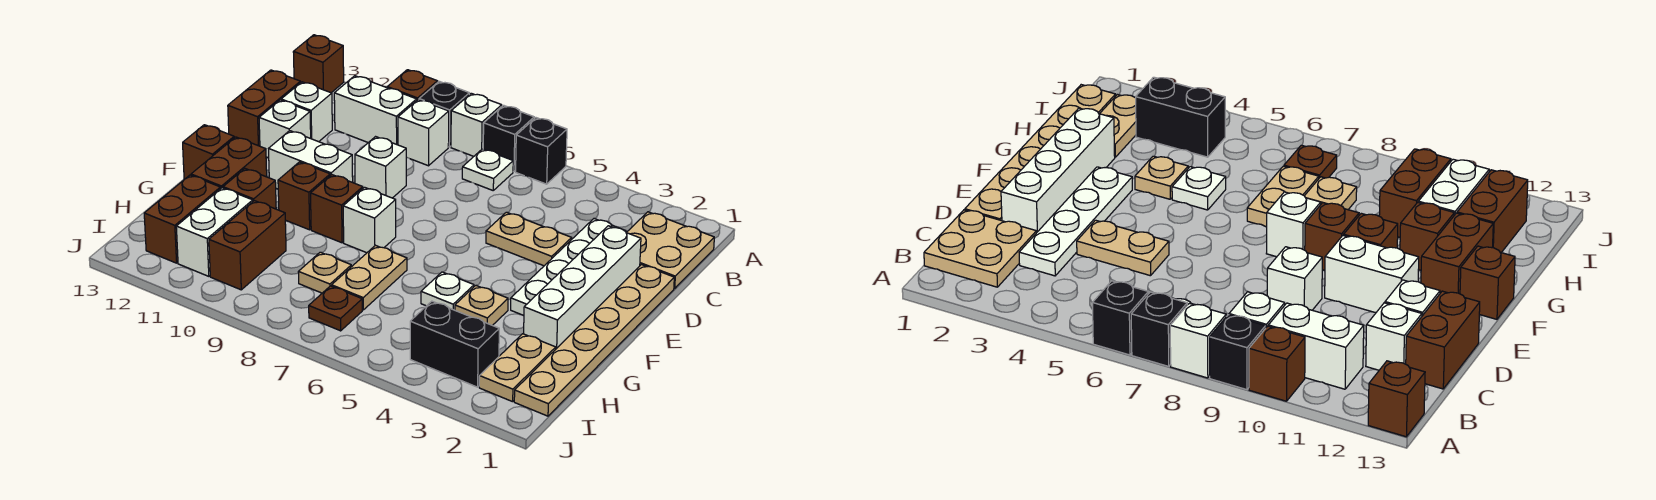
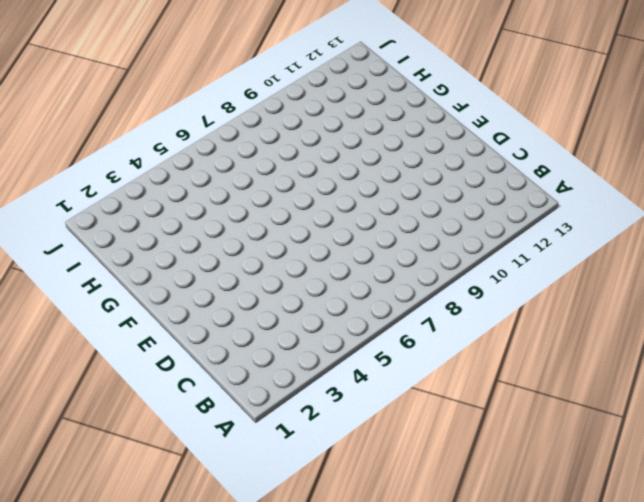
none -> black 1x1 brick [516,118,567,184]
none -> black 1x1 brick [483,105,534,172]
none -> white 1x1 brick [451,93,502,157]
none -> black 1x1 brick [419,81,469,147]

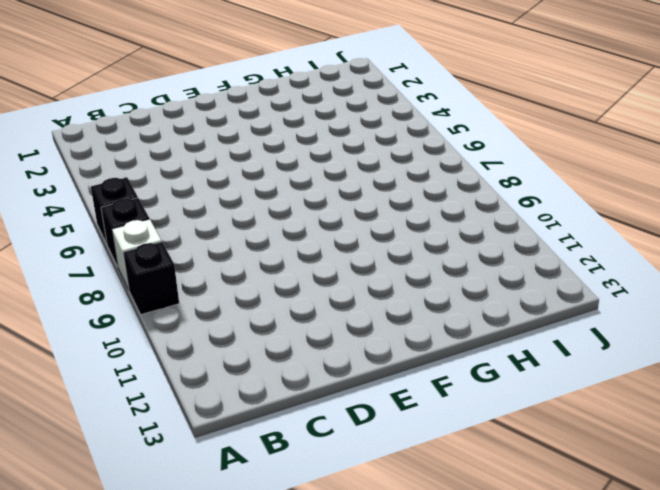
none -> brown 1x1 brick [387,70,438,100]
none -> brown 1x1 brick [293,35,344,93]
none -> tan 2x2 plate [626,212,714,288]
none -> white 1x1 plate [462,149,513,190]

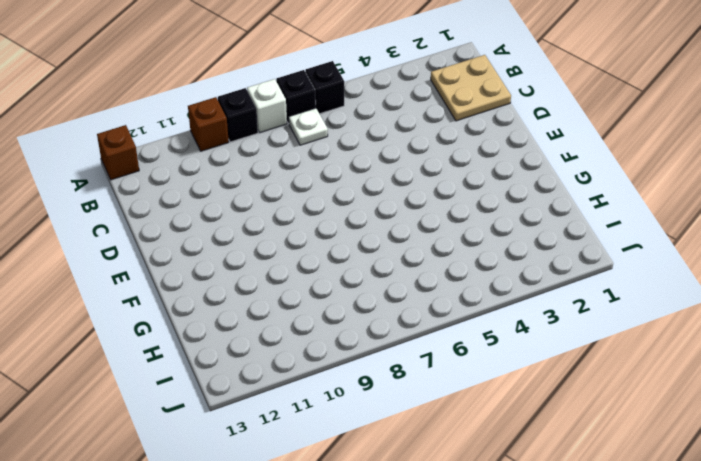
none -> white 1x1 brick [398,100,449,166]
none -> white 1x2 brick [334,76,417,145]
none -> white 1x4 plate [511,219,626,315]
none -> white 1x1 brick [281,82,332,142]

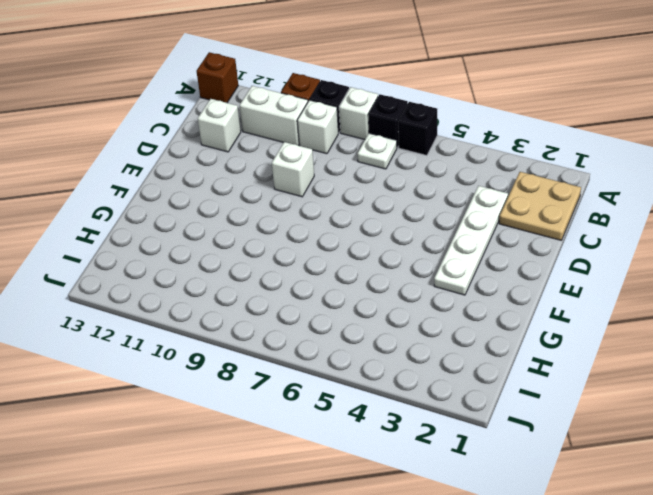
none -> brown 1x2 brick [228,70,300,146]
none -> tan 1x6 plate [514,265,674,416]
none -> white 1x4 brick [524,226,641,349]
none -> tan 1x2 plate [486,212,572,266]

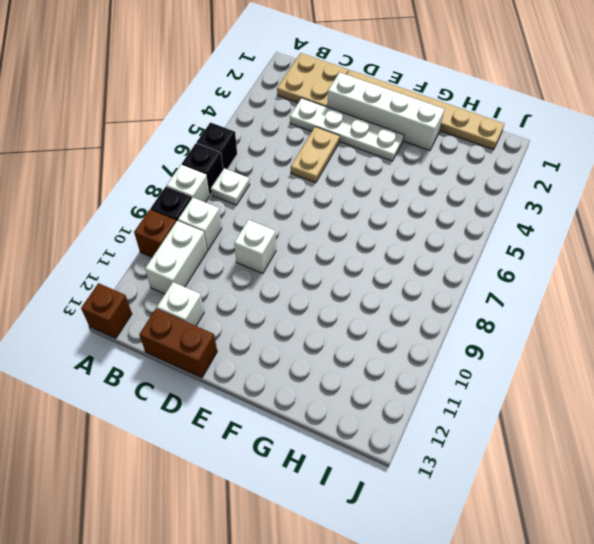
none -> white 1x1 brick [259,100,311,158]
none -> white 1x2 brick [269,131,353,189]
none -> white 1x1 brick [343,187,396,253]
none -> brown 1x1 brick [311,175,363,243]

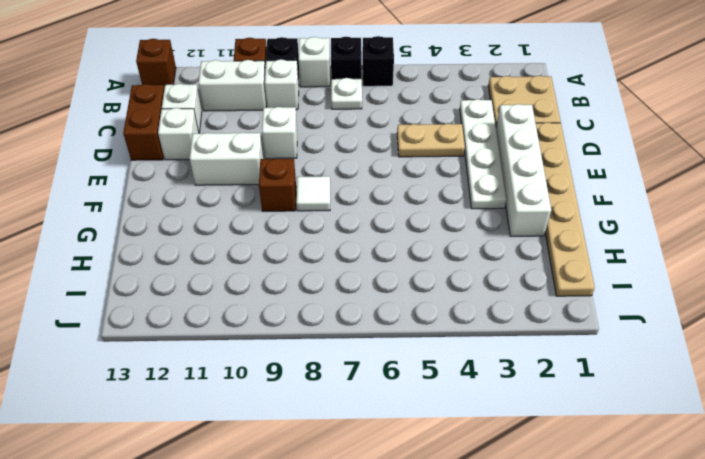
white 1x1 tile [296,176,330,211] -> white 1x1 brick [343,187,396,253]
none -> brown 1x1 brick [278,162,330,230]
none -> brown 1x2 brick [191,137,267,189]
none -> brown 1x1 brick [183,125,234,179]
none -> tan 1x1 plate [455,285,508,325]

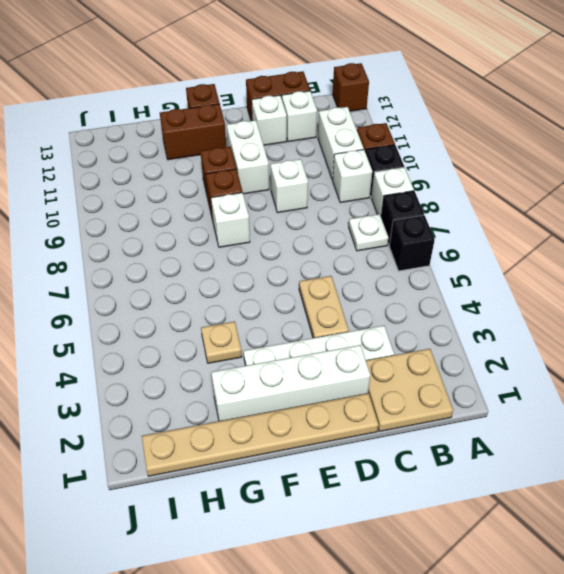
none -> white 1x1 plate [421,272,474,310]
none -> tan 1x2 plate [332,245,407,310]
none -> brown 1x1 brick [223,169,276,209]
none -> tan 1x2 plate [479,334,556,402]

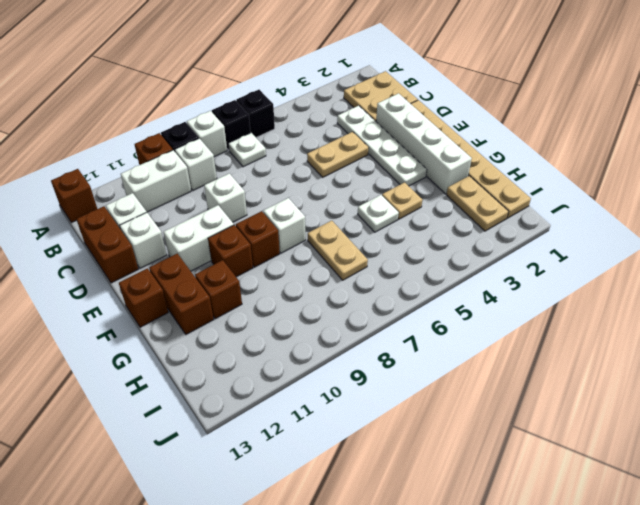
none -> tan 1x1 plate [298,252,351,293]
none -> brown 1x2 brick [209,201,286,290]
none -> white 1x2 brick [176,188,253,276]
none -> brown 1x2 brick [144,175,220,263]

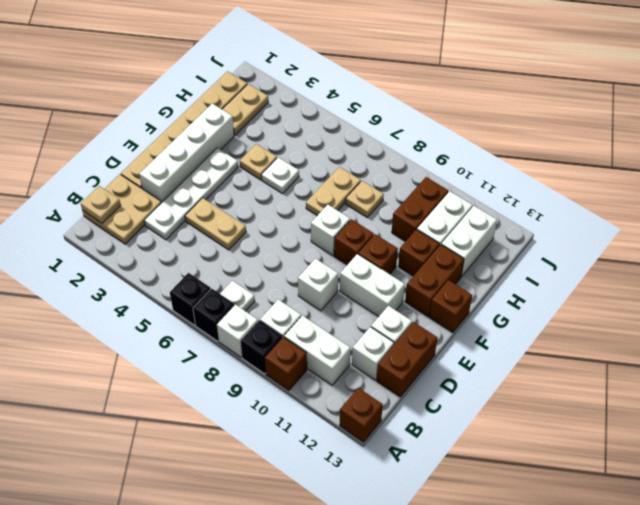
tan 1x1 plate [81,186,121,223] -> none
white 1x2 brick [441,206,497,277] -> brown 1x2 brick [144,175,220,263]
none -> black 1x2 brick [410,301,499,387]
none -> brown 1x1 plate [309,286,362,331]

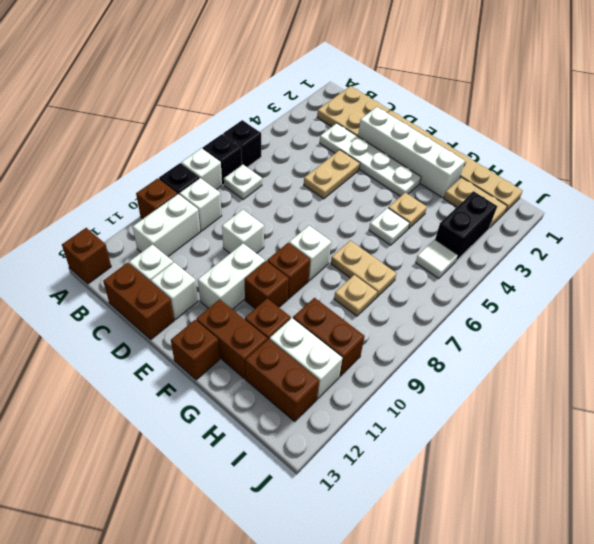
white 1x1 tile [416,240,458,279] -> none
none -> brown 1x1 plate [309,286,362,331]

